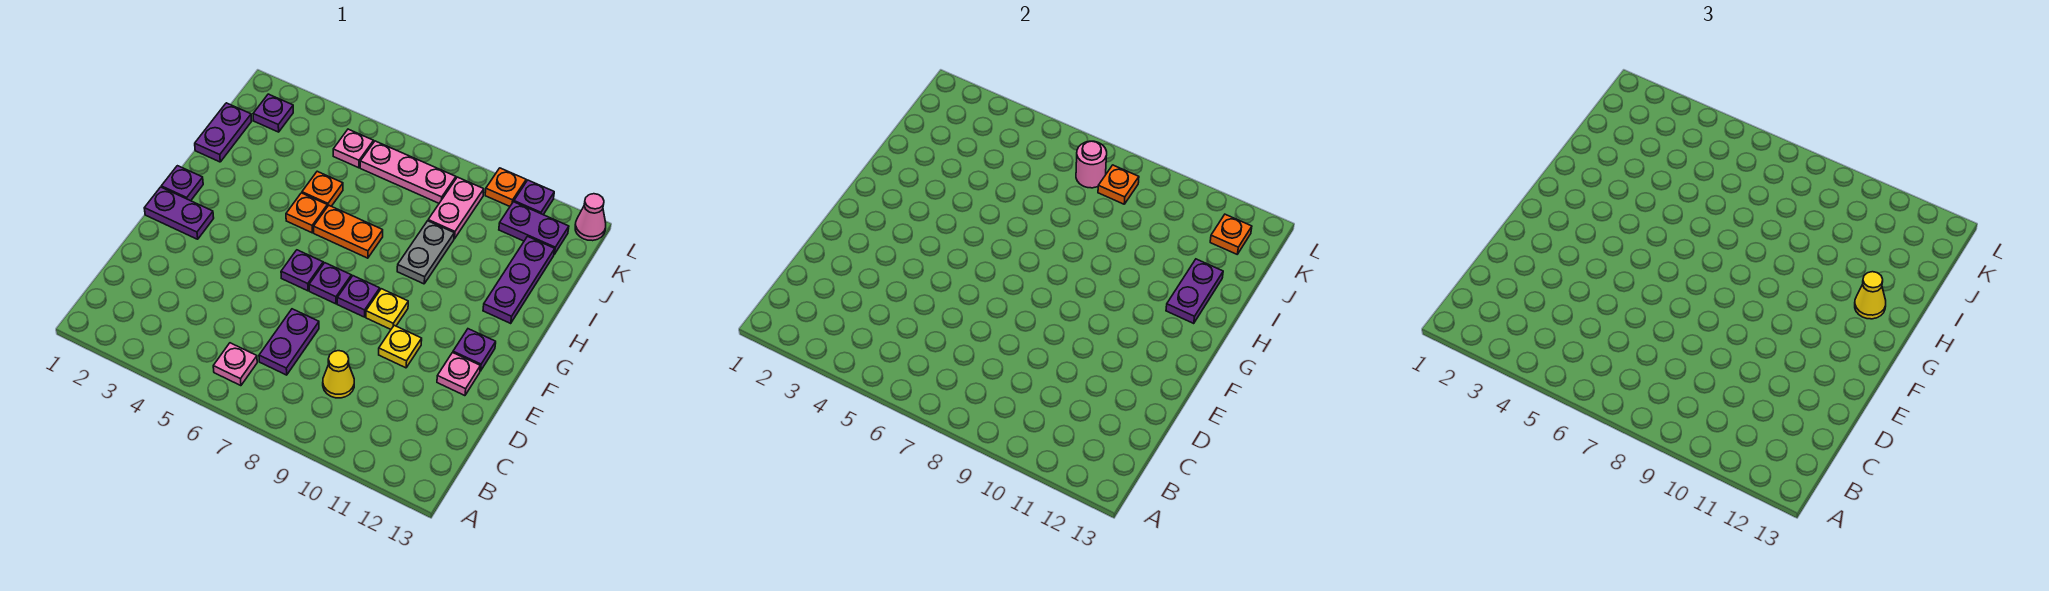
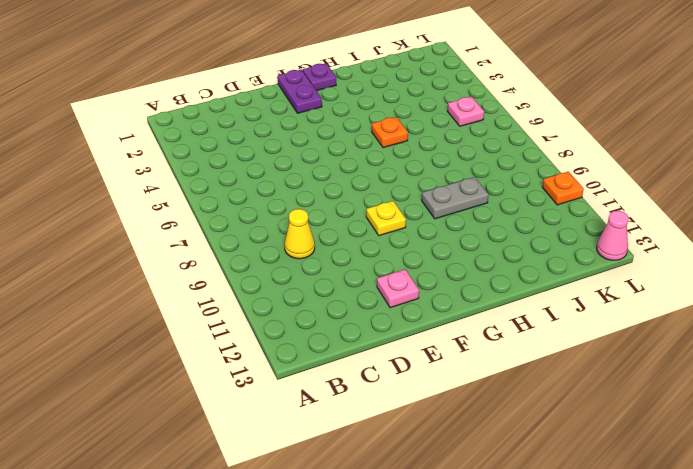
none -> pink 1x1 plate [213,343,257,386]
none -> purple 1x2 plate [259,309,319,375]
none -> yellow 1x1 plate [379,325,422,368]
none -> purple 1x1 plate [281,250,323,291]

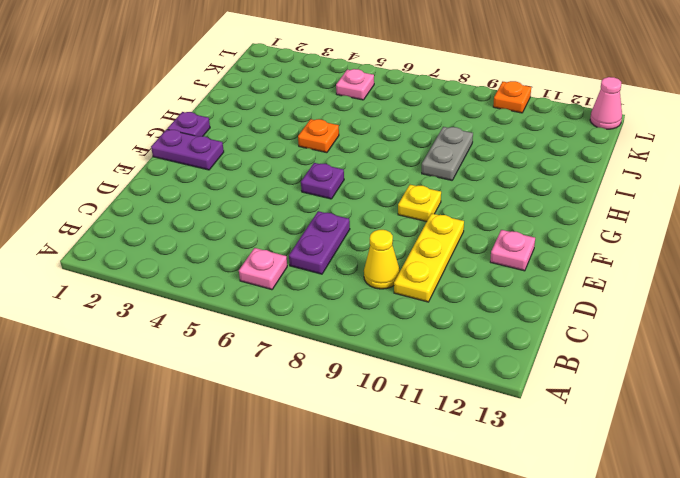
yellow 1x3 plate [394,213,464,302] -> yellow 1x1 plate [379,325,422,368]
none -> purple 1x1 plate [309,263,351,304]
none -> purple 1x1 plate [337,276,380,317]
none -> purple 1x1 plate [453,329,496,371]
none -> orange 1x2 plate [314,206,383,258]

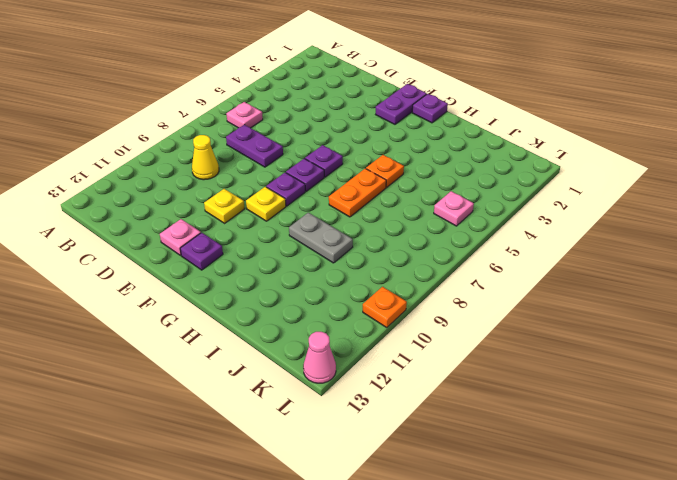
none -> purple 1x3 plate [483,237,555,323]
none -> purple 1x2 plate [195,103,252,162]
none -> orange 1x1 plate [302,171,343,207]
none -> pink 1x2 plate [428,177,484,239]

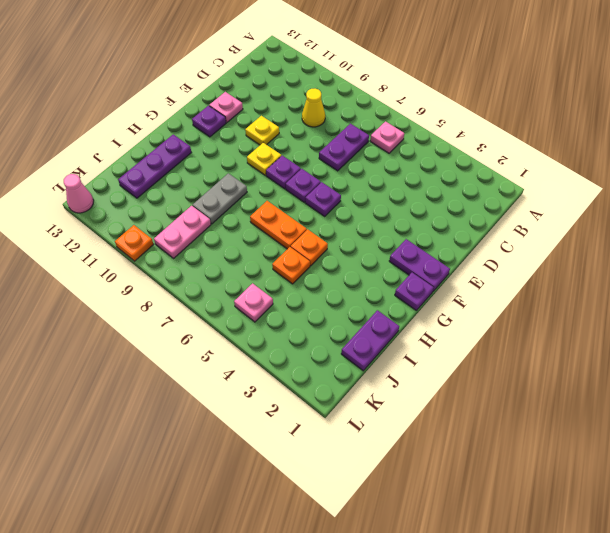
none -> purple 1x1 plate [253,94,293,132]
none -> pink 1x3 plate [360,141,456,203]
none -> purple 1x2 plate [499,202,569,254]
none -> purple 1x1 plate [514,180,554,215]

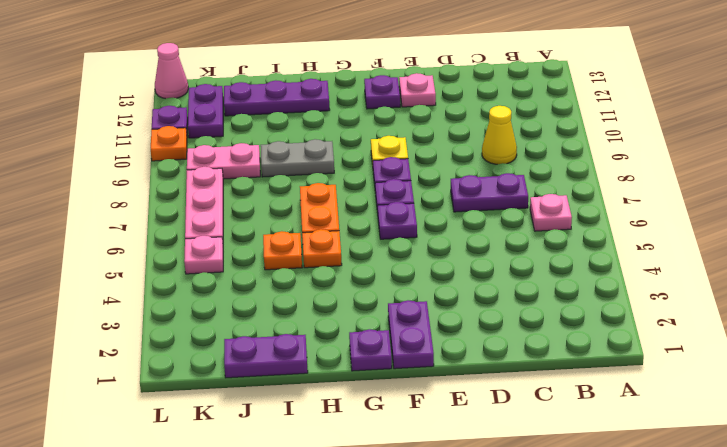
none -> yellow 1x1 plate [379,325,422,368]
none -> purple 1x1 plate [253,94,293,132]
none -> purple 1x2 plate [1166,259,1223,323]
none -> pink 1x1 round brick [1076,141,1107,188]

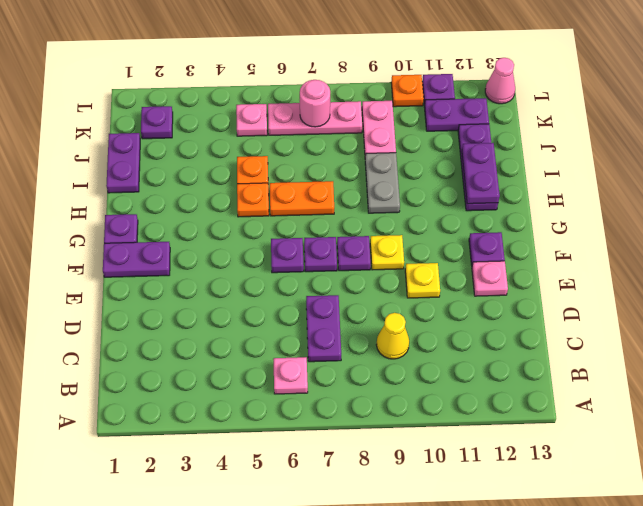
none -> orange 1x1 plate [1098,165,1139,204]
none -> orange 1x1 plate [1210,214,1252,254]
none -> yellow 1x1 cone [1855,272,1886,319]

